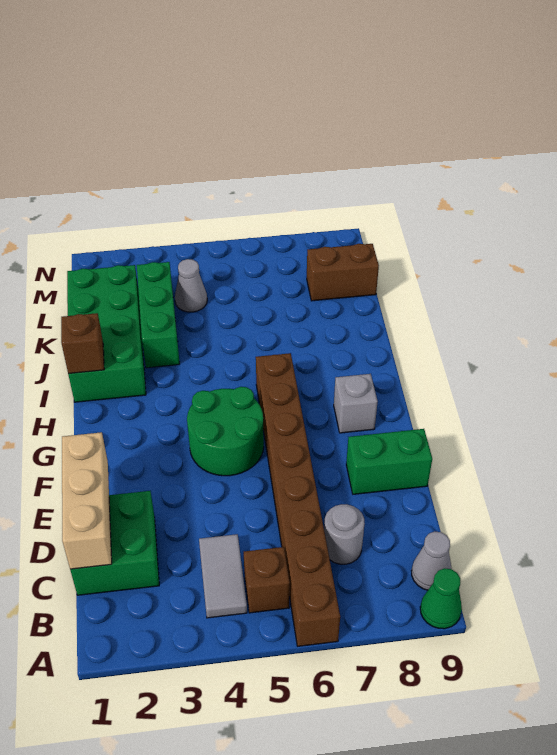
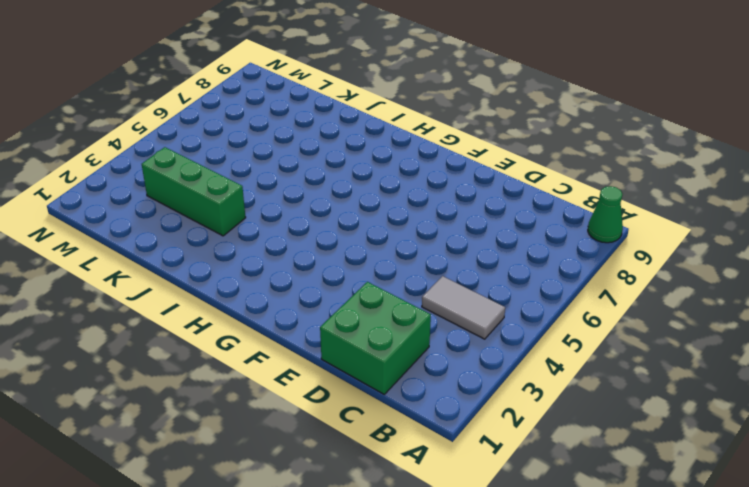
none -> brown 1x8 brick [256,353,340,646]
none -> brown 1x1 brick [244,547,290,613]
none -> grey 1x1 cone [411,531,452,590]

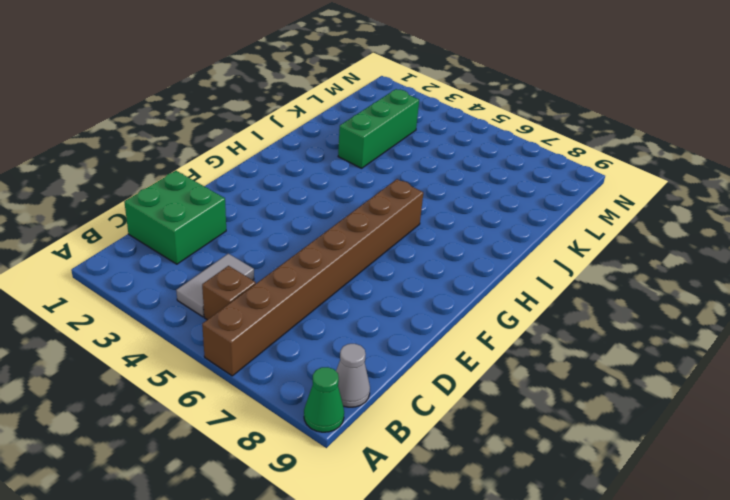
none -> grey 1x1 round brick [324,504,365,564]
none -> green 1x2 brick [346,429,432,494]
none -> green 2x2 round brick [187,387,264,476]

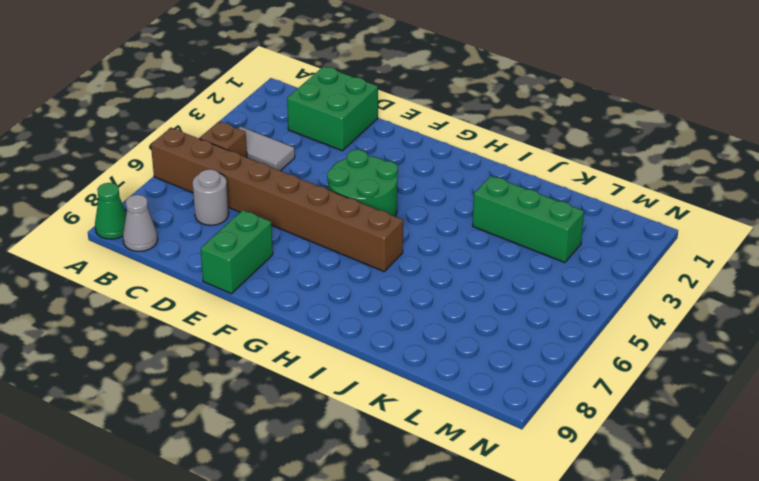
none -> grey 1x1 brick [334,374,378,433]
none -> green 2x4 brick [67,265,146,402]
none -> grey 1x1 cone [175,259,207,312]

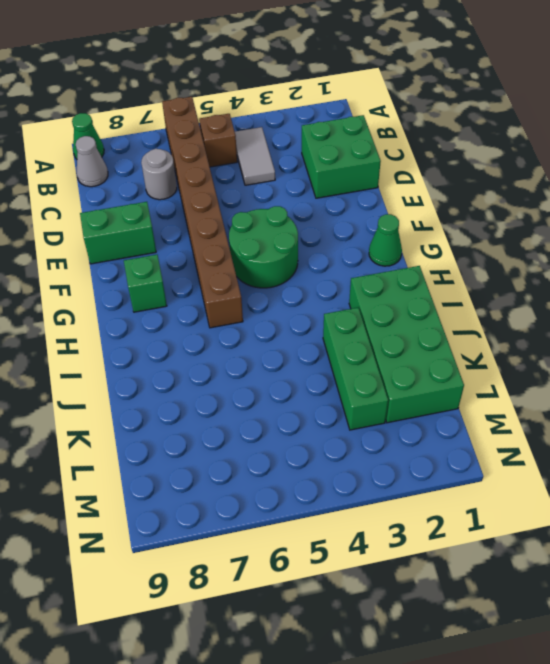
green 1x1 cone [369,214,402,266] -> none
green 1x1 brick [124,255,167,312] -> grey 1x1 brick [334,374,378,433]
none -> grey 1x1 cone [175,259,207,312]
none -> brown 1x2 brick [307,244,379,301]
none -> tan 1x3 brick [62,432,112,569]

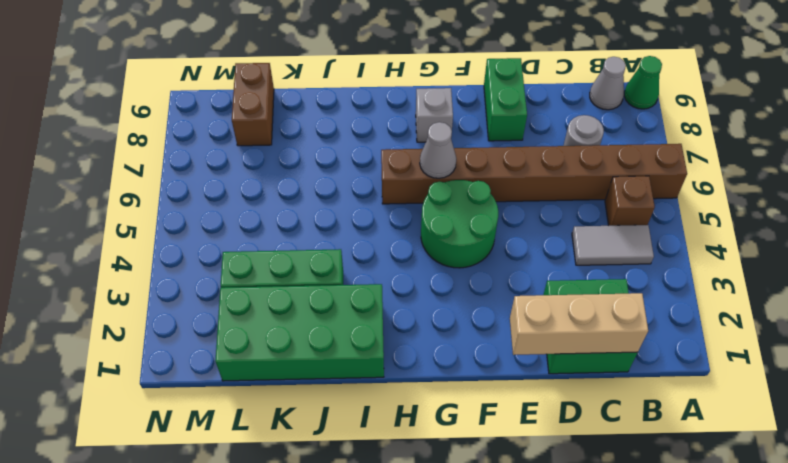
grey 1x1 cone [420,122,456,178] -> grey 1x1 cone moved to [175,259,207,312]
none -> brown 1x1 brick [61,313,104,374]

